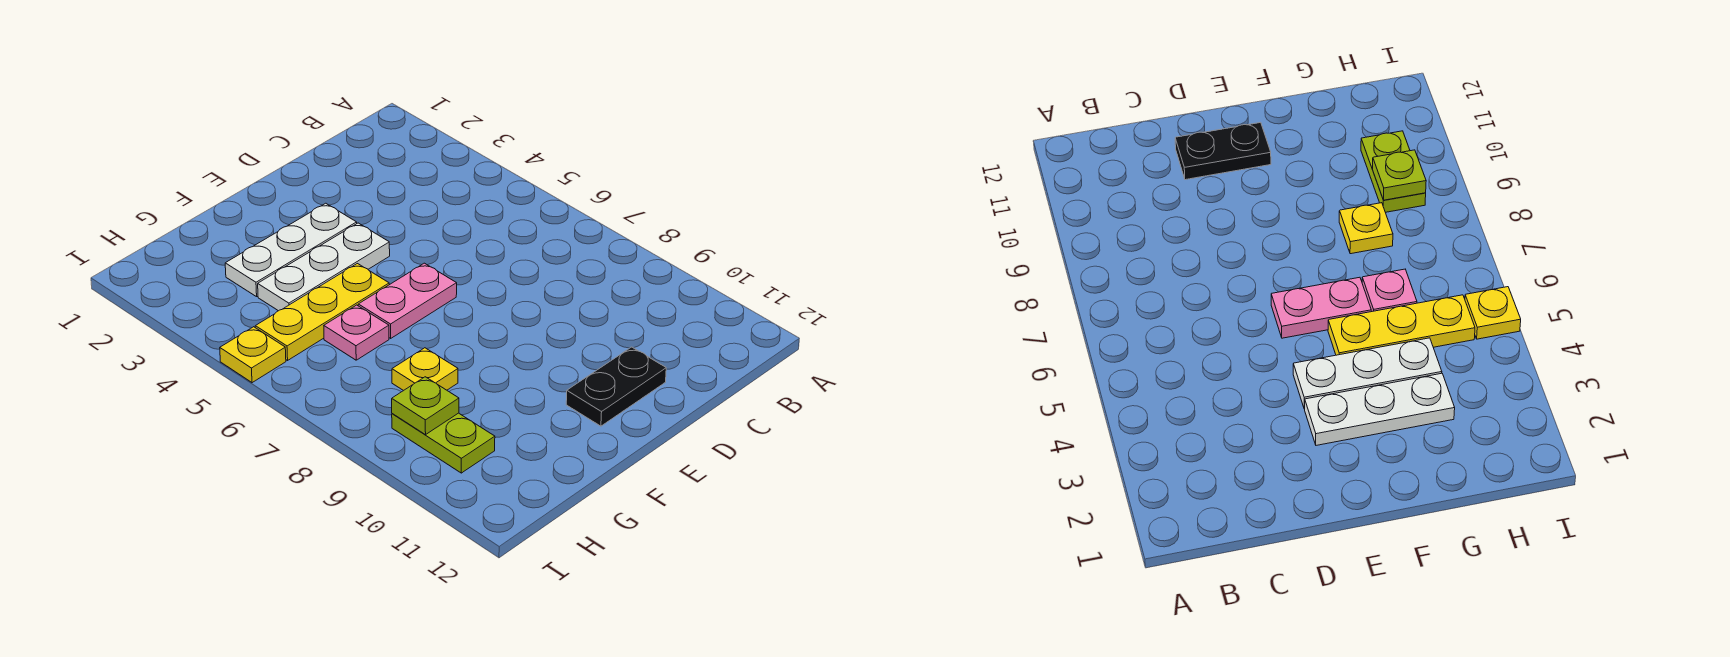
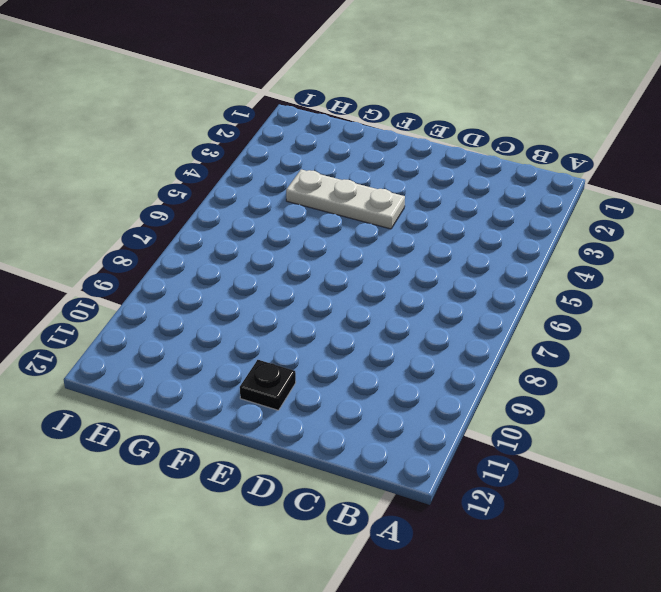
black 1x1 plate [240,360,296,410] -> black 1x2 plate [566,347,666,426]
none -> white 1x3 plate [225,203,357,297]
none -> pink 1x2 plate [358,263,457,338]

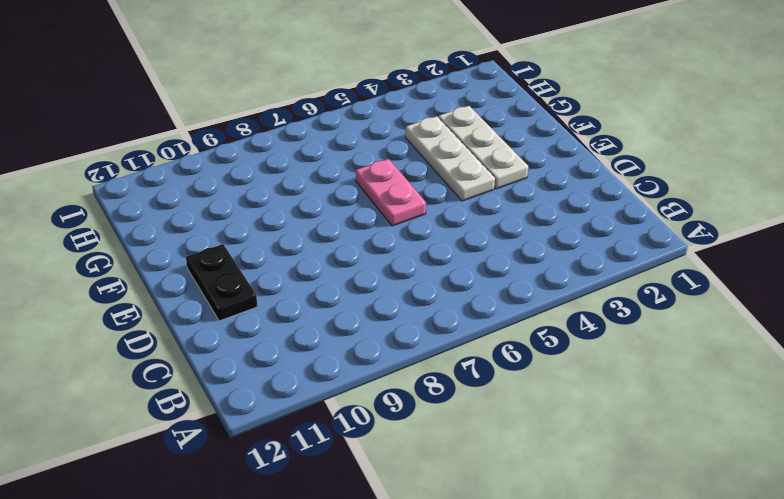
none -> yellow 1x3 plate [255,264,389,360]
none -> pink 1x1 plate [324,305,389,360]

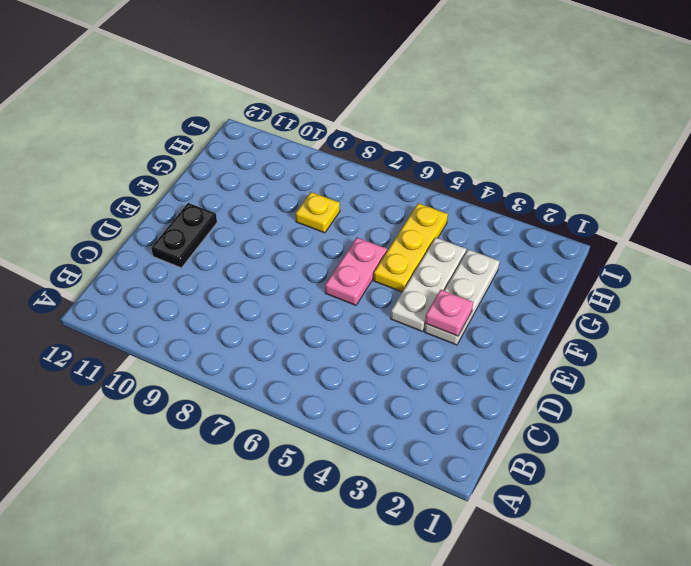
pink 1x1 plate [425,290,473,336] -> pink 1x1 plate moved to [324,305,389,360]
none -> lime 1x2 plate [392,413,495,473]
none -> yellow 1x1 plate [220,327,286,383]

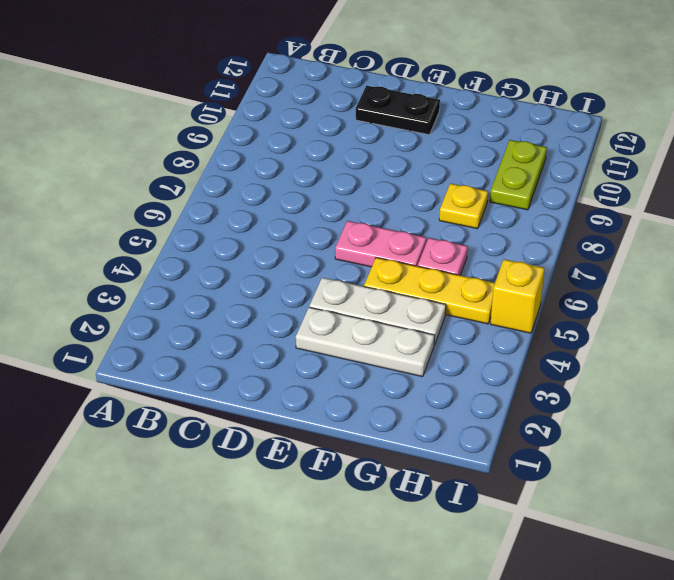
yellow 1x1 brick [490,259,544,333] -> yellow 1x1 plate [220,327,286,383]
none -> lime 1x1 plate [392,377,459,435]

